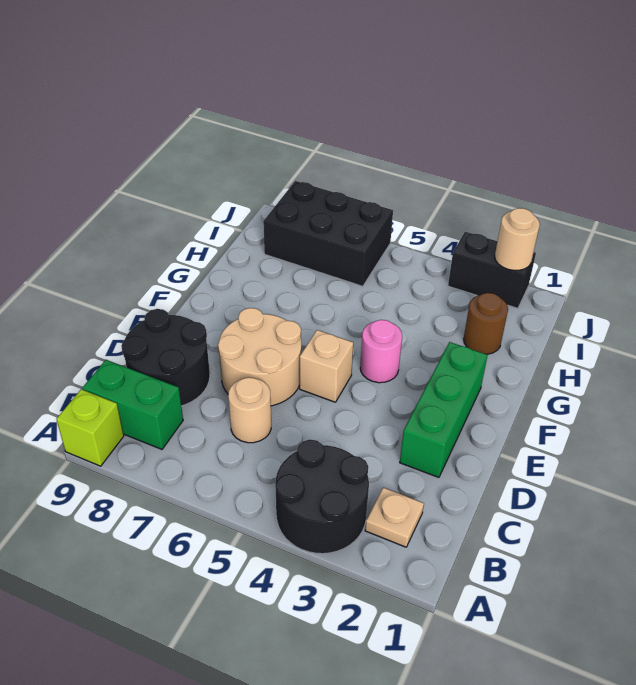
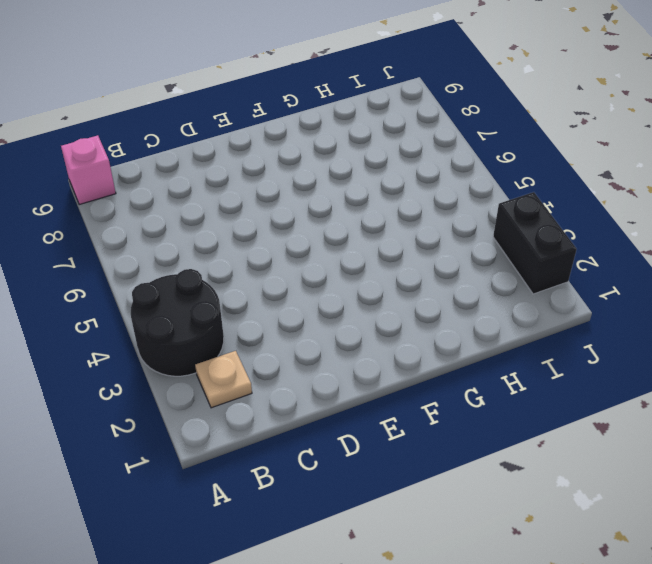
pink 1x1 brick [61,135,116,205] -> lime 1x1 brick [56,389,124,466]
none -> green 1x2 brick [82,360,183,449]
none -> tan 1x1 round brick [228,377,271,443]
none -> black 2x2 round brick [121,309,210,406]

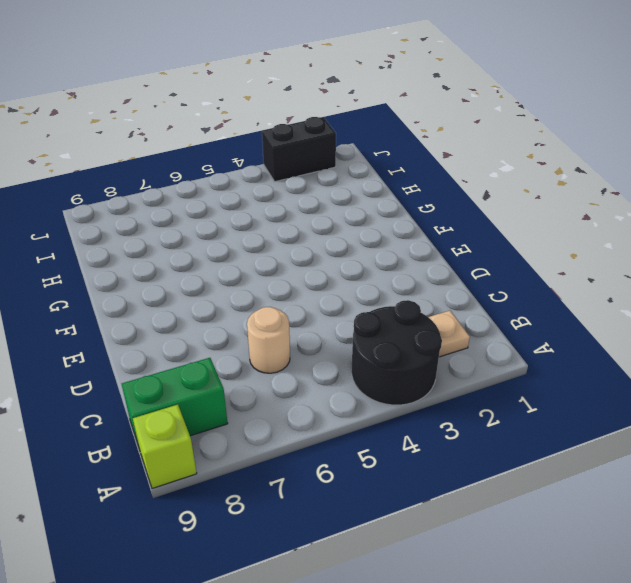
none -> black 2x2 round brick [121,309,210,406]
none -> green 1x3 brick [400,342,487,477]
none -> tan 2x2 round brick [218,308,301,406]

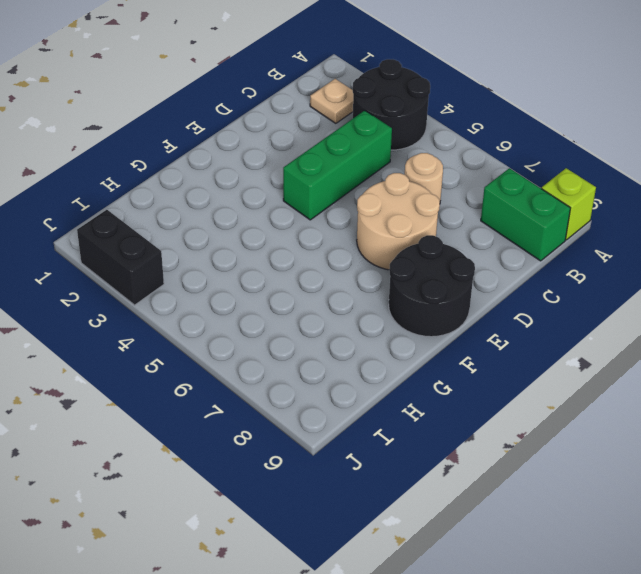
green 1x3 brick [283,111,392,220] -> green 1x3 brick moved to [400,342,487,477]
black 2x2 round brick [389,235,475,337] -> black 2x2 round brick moved to [121,309,210,406]
none -> tan 1x1 brick [300,330,353,402]
none -> pink 1x1 round brick [360,320,402,383]
none -> brown 1x1 round brick [464,293,508,354]

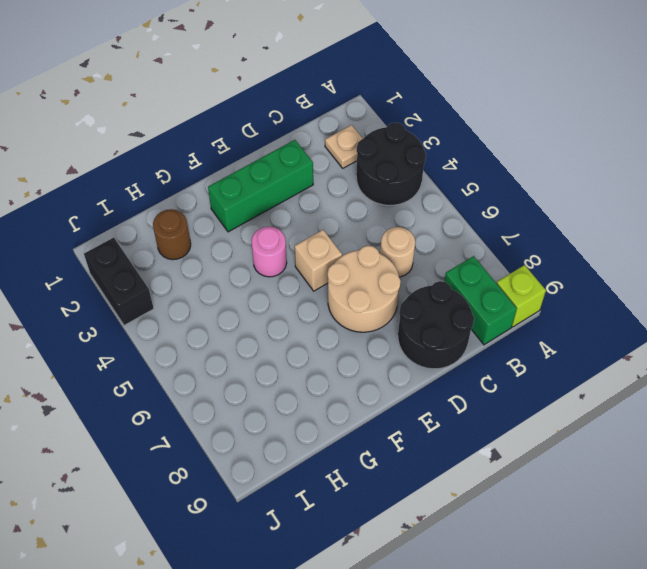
none -> black 2x3 brick [263,181,393,286]
none -> tan 1x1 round brick [495,208,540,270]

